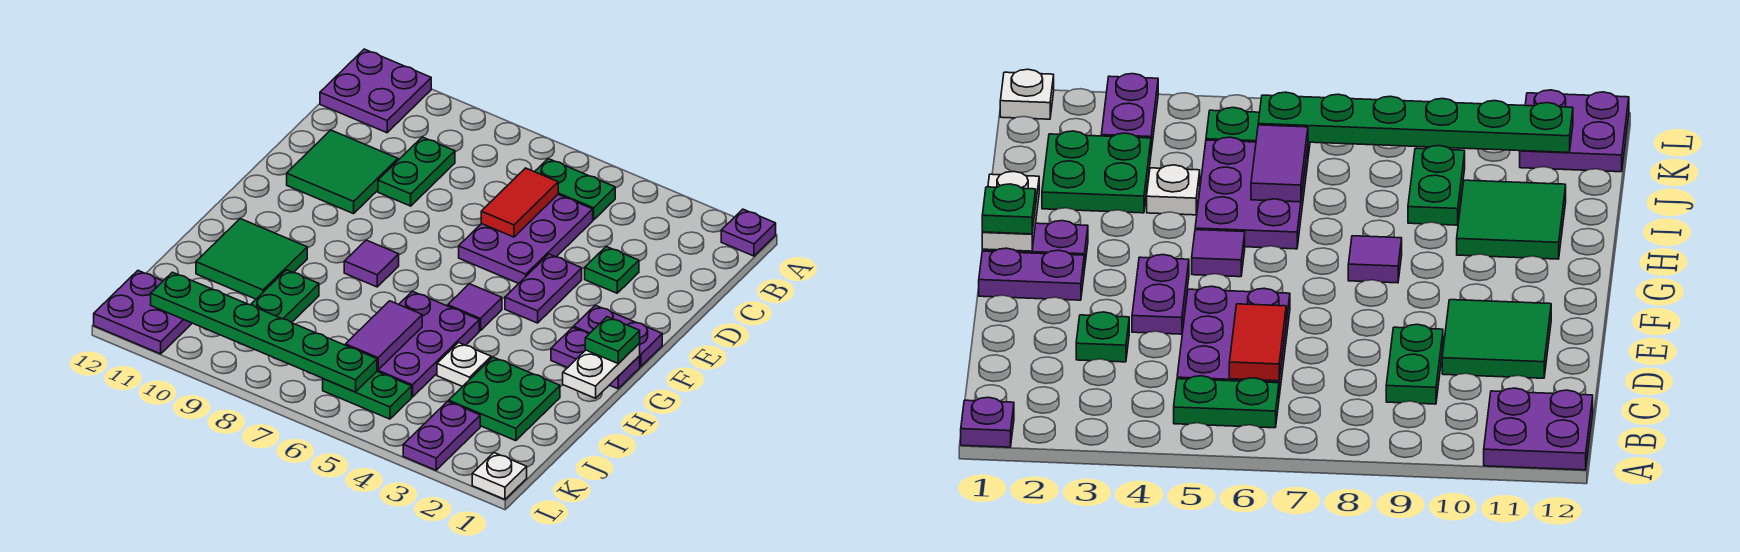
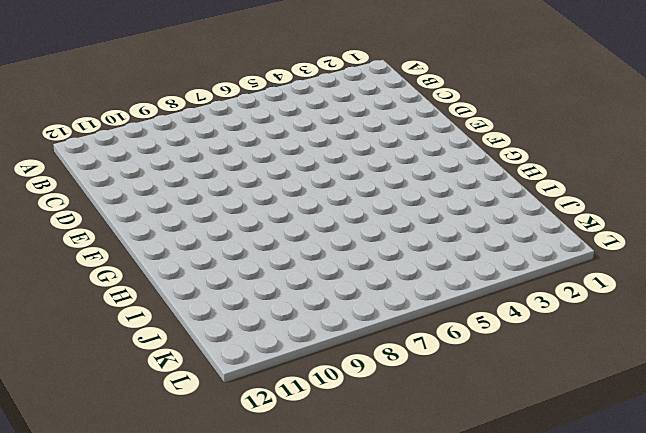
none -> purple 1x1 plate [721,209,776,256]
none -> purple 2x2 plate [320,49,431,133]
none -> green 1x2 plate [535,159,615,220]

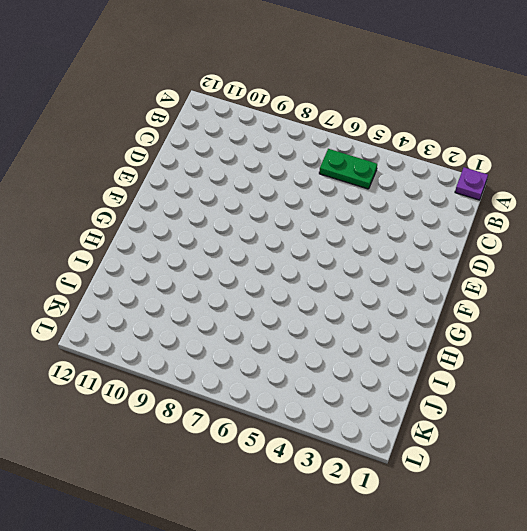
none -> purple 2x2 plate [320,49,431,133]
none -> purple 2x3 plate [459,195,593,283]
none -> green 1x2 plate [378,137,455,206]

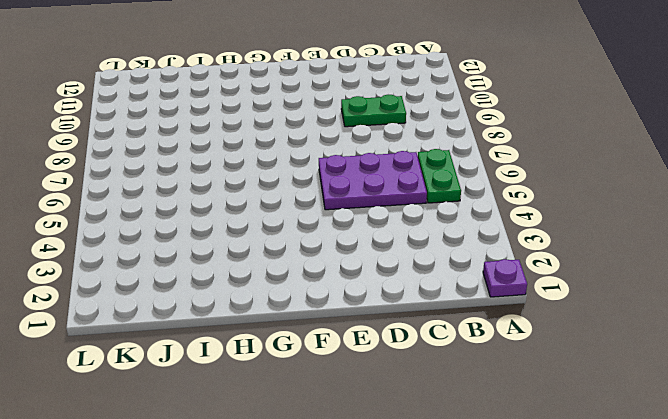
none -> purple 2x2 plate [320,49,431,133]
none -> green 1x1 plate [585,247,639,293]
none -> green 2x2 tile [287,130,398,214]

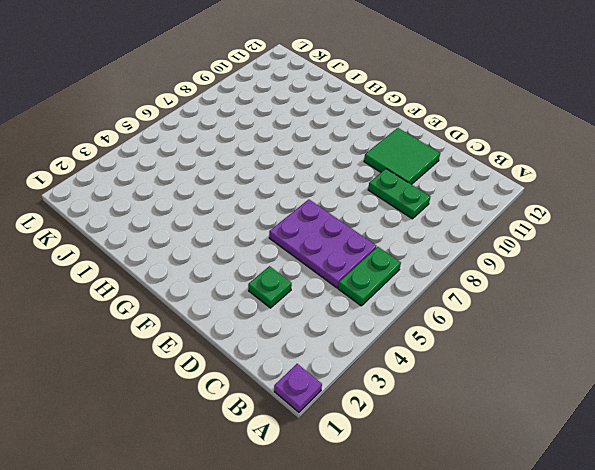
none -> purple 2x2 plate [320,49,431,133]
none -> purple 1x2 plate [505,254,582,323]
none -> purple 1x2 plate [574,305,662,367]

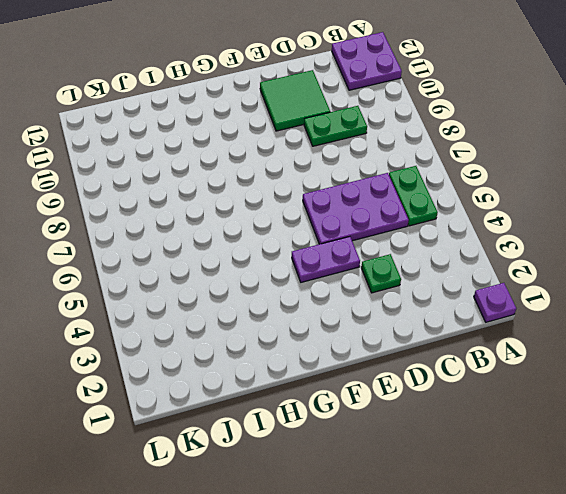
none -> purple 1x2 plate [574,305,662,367]
none -> purple 1x2 plate [551,327,640,389]
none -> purple 1x1 tile [448,284,502,331]

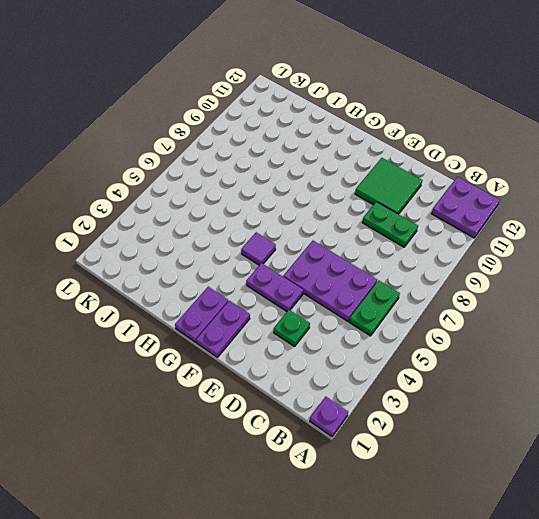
none -> purple 1x1 tile [344,240,399,287]
none -> purple 2x3 plate [377,291,479,397]
none -> green 2x2 tile [196,219,307,299]

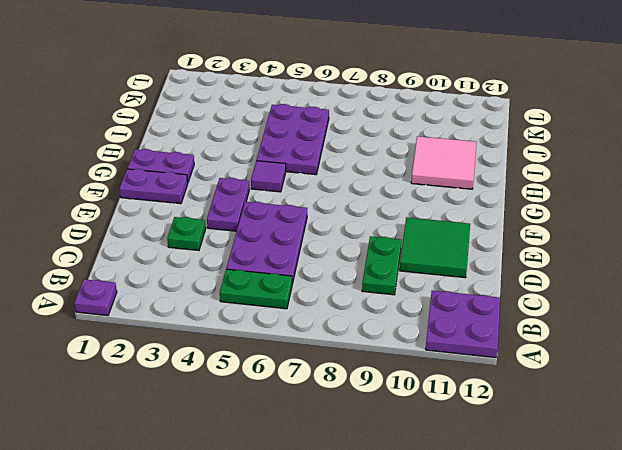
pink 2x2 tile [411,136,477,189] -> green 2x2 tile [196,219,307,299]
none -> purple 1x1 tile [344,240,399,287]
none -> green 2x2 plate [449,357,560,441]
none -> white 1x1 plate [437,343,491,387]

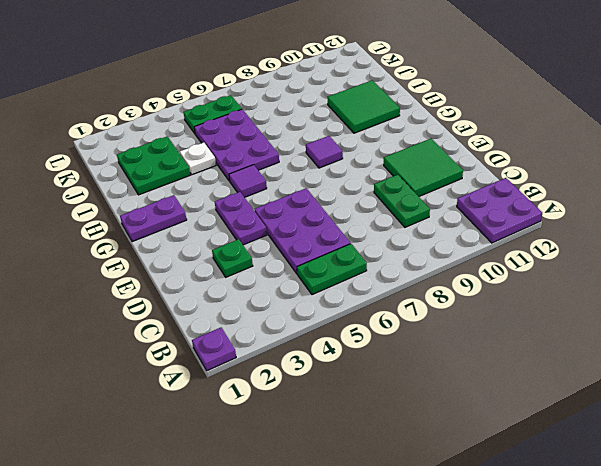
none -> purple 1x2 plate [574,305,662,367]
none -> green 1x2 plate [251,270,319,323]
none -> purple 1x2 plate [403,401,480,470]

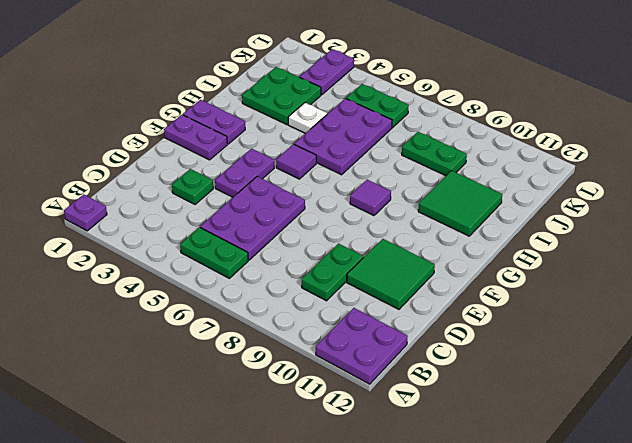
green 1x2 plate [402,132,467,176] -> green 1x2 plate turned to [251,270,319,323]
none -> purple 2x2 plate [94,271,192,354]
none -> white 1x1 plate [472,453,527,499]
none -> red 1x2 tile [481,168,558,237]

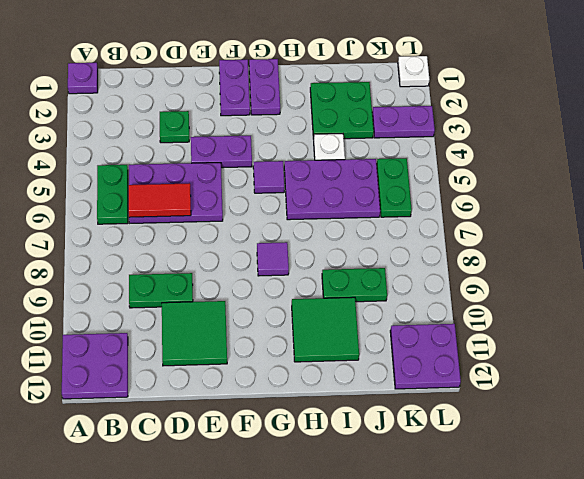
none -> white 1x2 plate [563,343,640,398]
none -> purple 1x2 tile [345,301,422,370]
none -> green 1x6 plate [151,272,377,392]

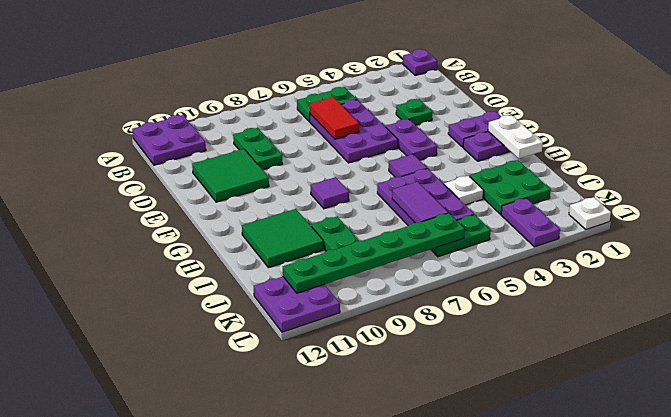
none -> green 1x1 plate [585,317,640,364]

